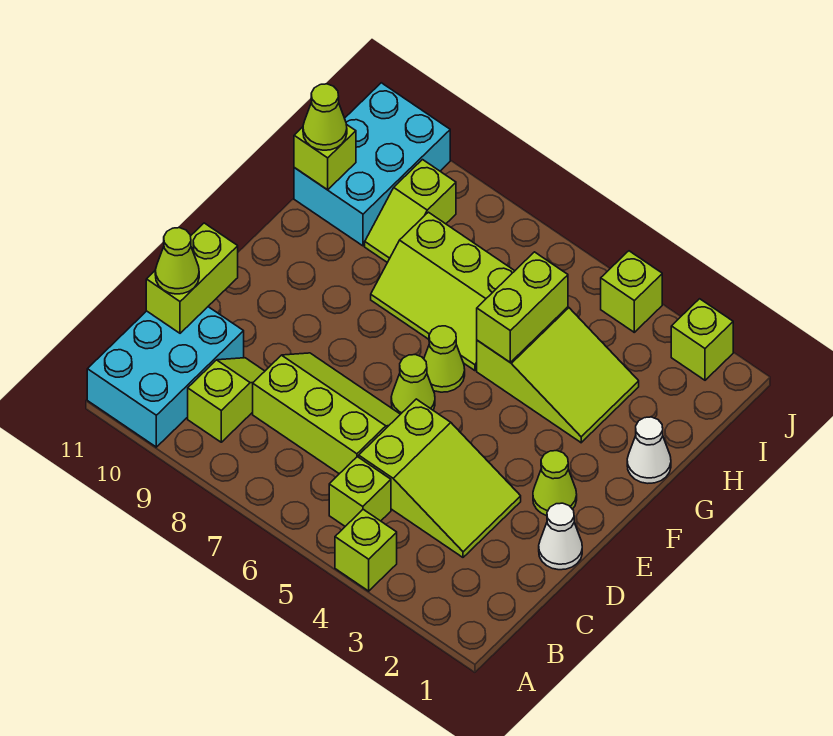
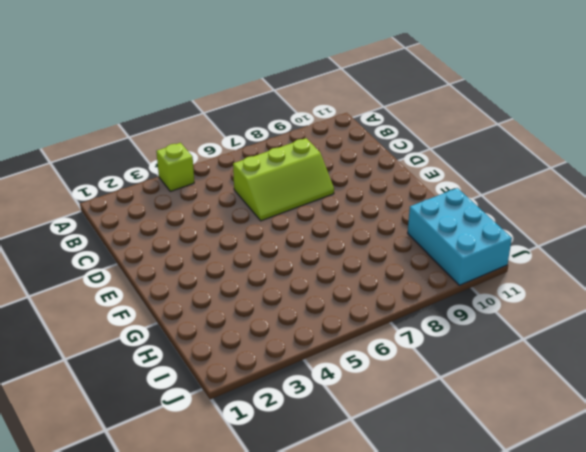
none -> cyan 2x3 brick [87,307,244,447]
none -> lime 1x1 brick [329,457,391,526]
none -> lime 1x2 slope [188,358,265,442]

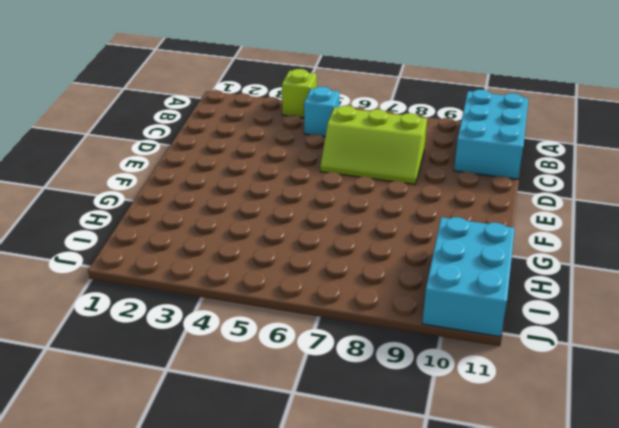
cyan 1x1 brick [304,87,340,137] -> lime 1x1 brick [329,457,391,526]
none -> lime 1x2 slope [188,358,265,442]
none -> lime 2x3 slope [359,399,521,557]
none -> white 1x1 cone [539,503,582,570]

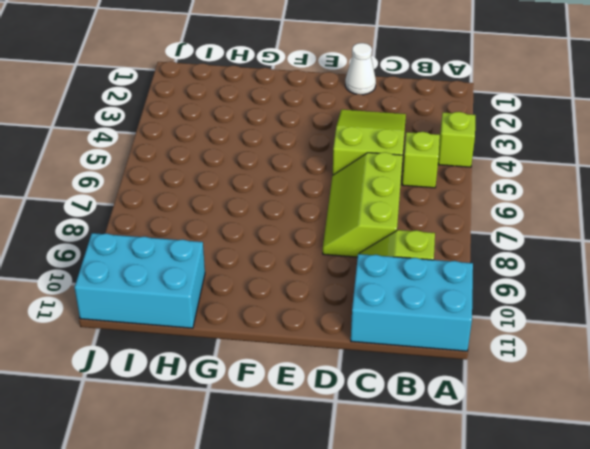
none -> lime 1x1 cone [533,451,577,516]
none -> lime 1x1 cone [391,355,435,414]
none -> lime 1x1 cone [424,326,465,392]

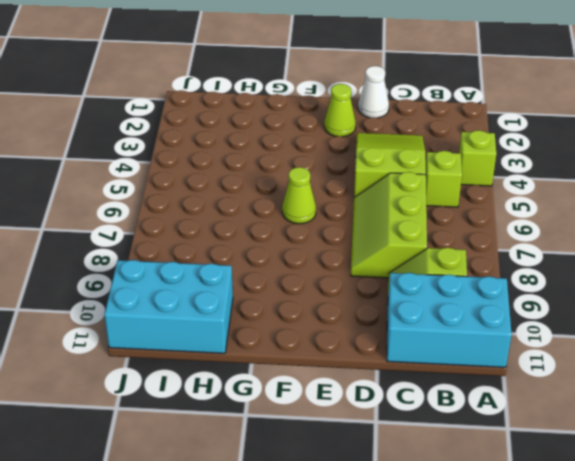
none -> lime 1x1 cone [391,355,435,414]
none -> white 1x1 cone [627,417,671,483]
none -> lime 2x3 slope [477,307,639,443]

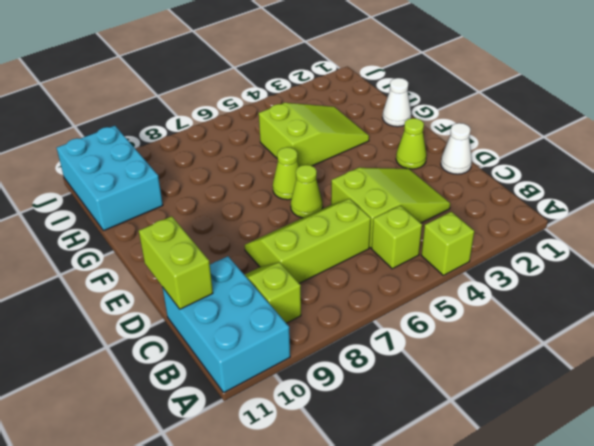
none -> lime 2x3 slope [371,212,514,371]
none -> lime 1x2 slope [365,160,456,263]
none -> lime 1x1 brick [671,299,733,380]

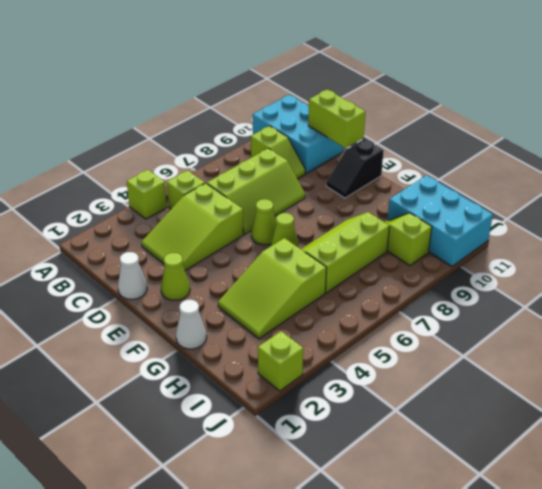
black 1x2 slope [326,139,384,198] -> none
none -> lime 1x1 brick [601,251,662,332]
none -> lime 1x2 brick [477,252,568,362]
none -> lime 1x1 brick [294,124,356,190]

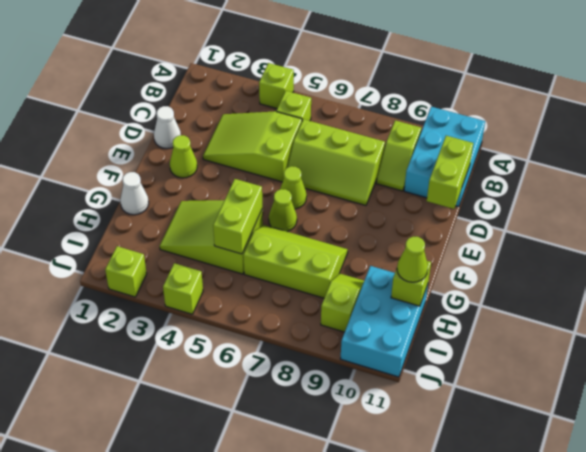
none -> lime 1x1 cone [155,228,199,294]

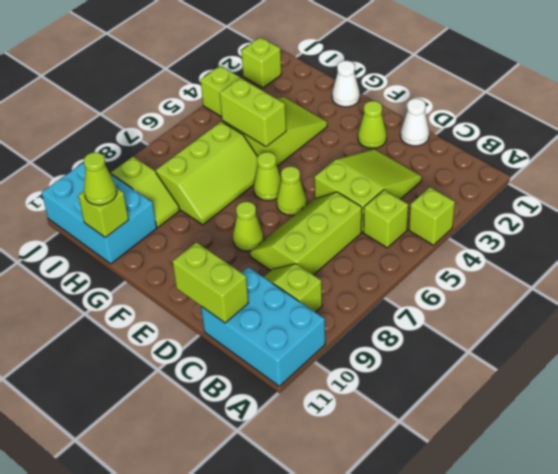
lime 1x1 cone [233,202,264,251] -> lime 1x1 cone moved to [155,228,199,294]

